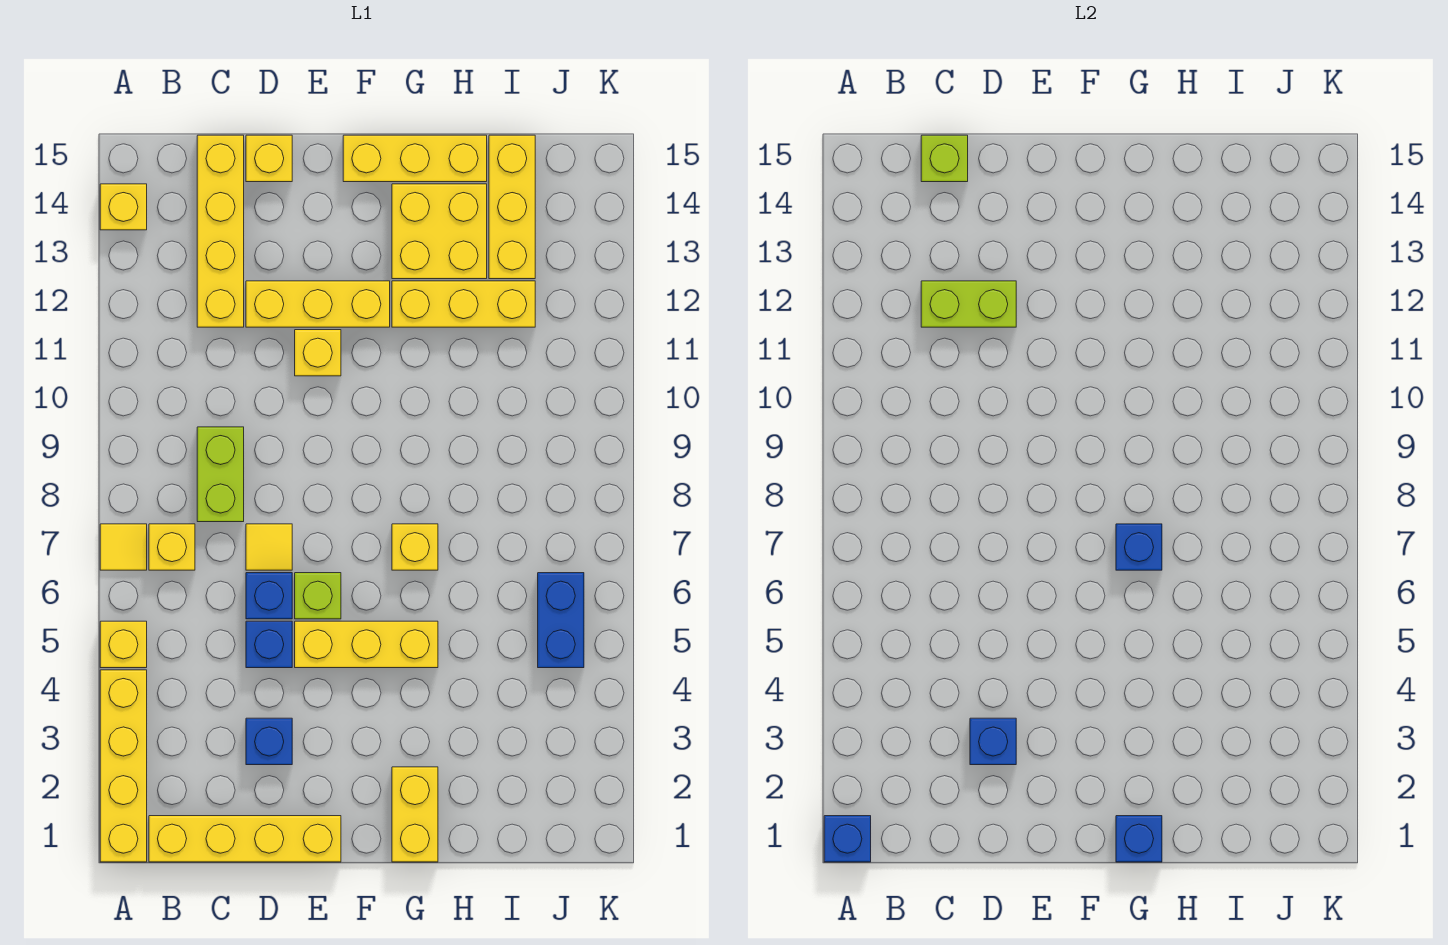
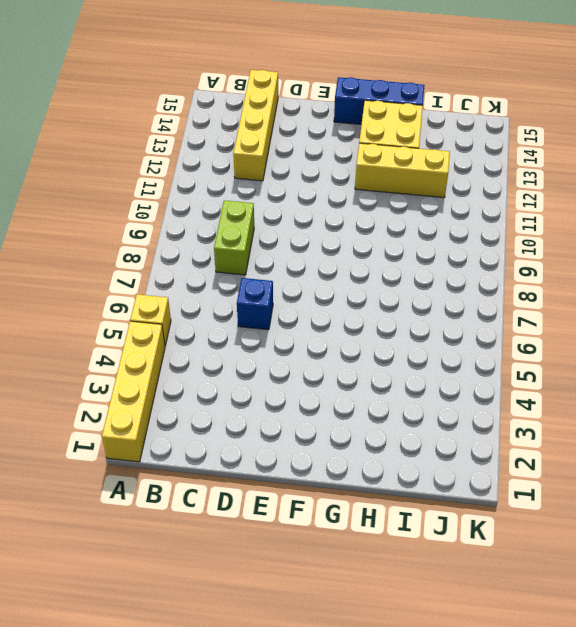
blue 1x3 brick [334,77,425,124] -> yellow 1x3 brick [343,135,487,182]
none -> yellow 1x1 tile [100,524,147,570]
none -> yellow 1x1 brick [100,184,147,230]
none -> yellow 1x4 brick [149,816,341,862]
none -> yellow 1x1 brick [149,524,195,570]

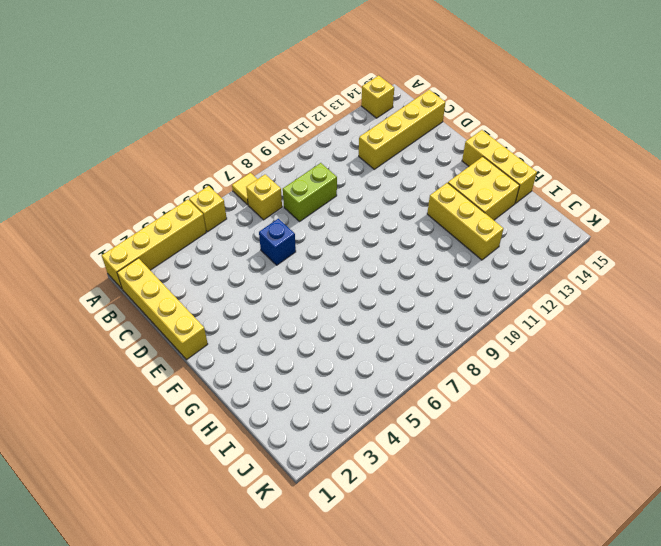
none -> blue 1x1 brick [246,718,292,765]
none -> blue 1x1 brick [246,621,292,668]
none -> yellow 1x1 tile [246,524,292,570]
none -> yellow 1x3 brick [246,281,390,327]

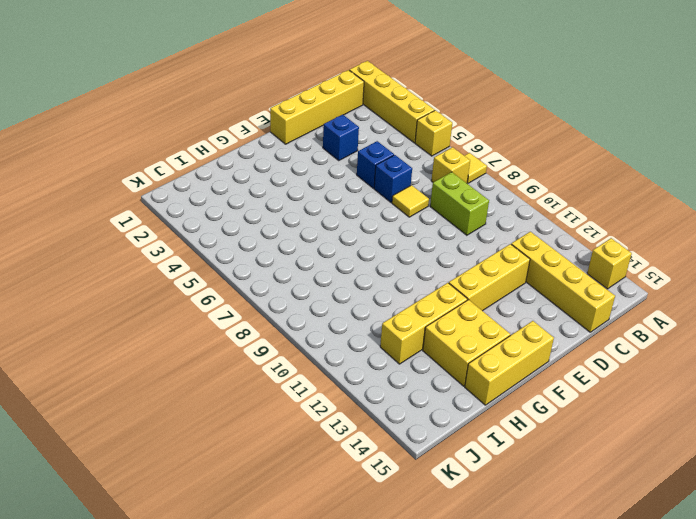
none -> yellow 1x1 brick [246,135,292,182]
none -> yellow 1x3 brick [295,621,438,668]
none -> lime 1x1 brick [295,573,341,619]
none -> yellow 1x1 brick [295,330,341,376]

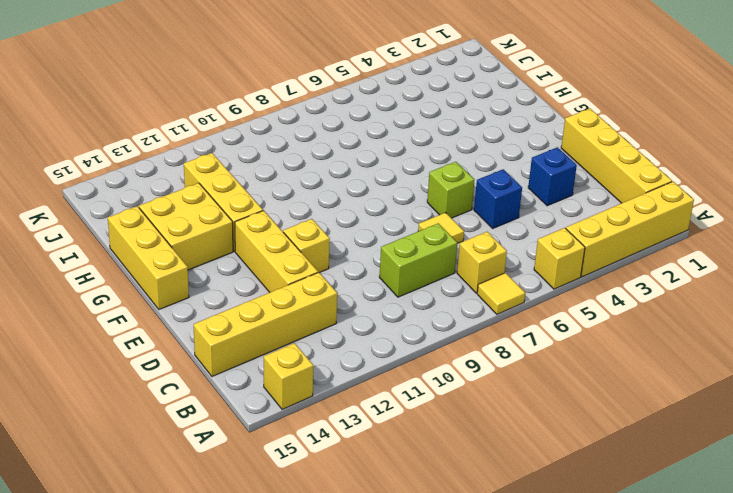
none -> blue 1x1 brick [246,573,292,619]
none -> yellow 1x1 brick [246,135,292,182]
none -> yellow 1x3 brick [295,621,438,668]
none -> yellow 1x2 brick [392,767,438,862]

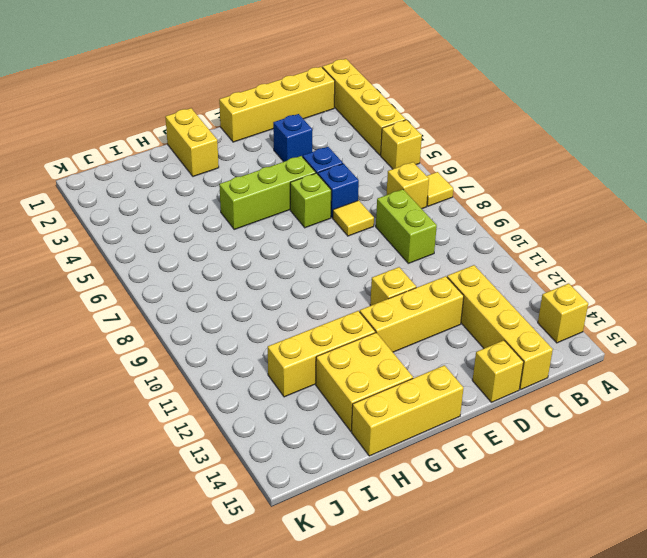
lime 1x3 brick [219,156,316,229] -> yellow 1x3 brick [295,621,438,668]
none -> yellow 1x1 brick [392,524,438,570]
none -> yellow 1x3 brick [489,135,535,279]
none -> blue 1x2 brick [538,573,584,668]
none -> blue 1x1 brick [824,816,871,862]

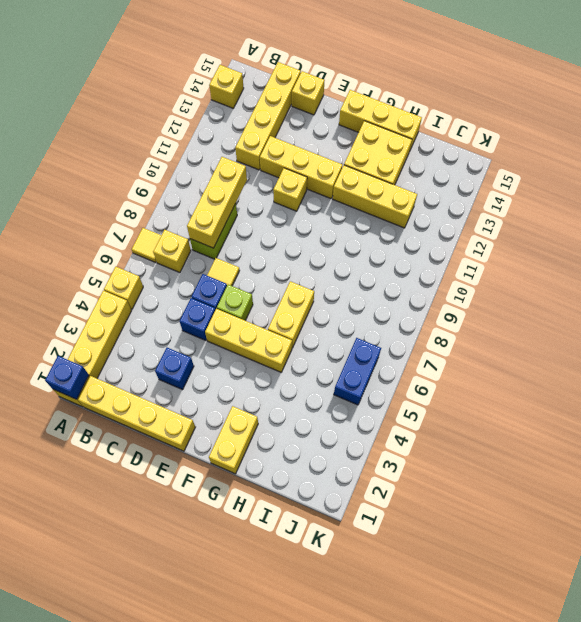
yellow 1x3 brick [187,157,247,248] -> yellow 1x3 brick moved to [489,135,535,279]
yellow 1x2 brick [268,281,314,348] -> yellow 1x1 brick [392,524,438,570]
none -> lime 1x2 brick [921,281,1016,327]
none -> lime 1x1 brick [921,135,968,182]
none -> blue 1x1 brick [970,718,1016,765]
none -> blue 1x1 brick [1116,816,1162,862]

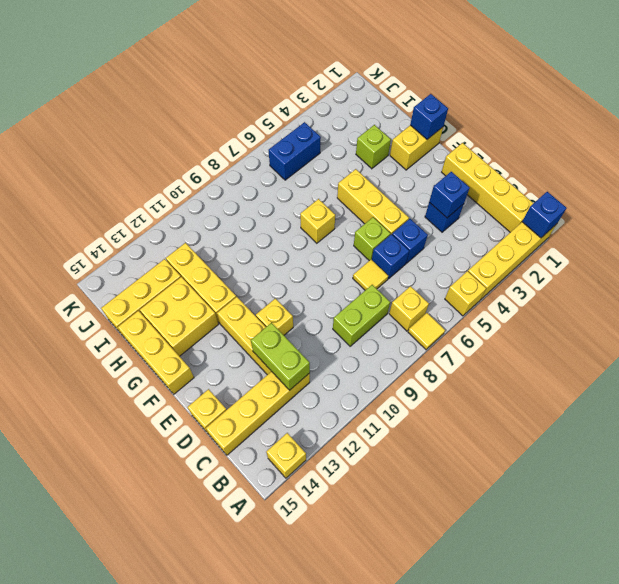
lime 1x1 brick [356,125,391,169] -> lime 1x1 brick moved to [921,135,968,182]
none -> blue 1x1 brick [1116,524,1162,570]

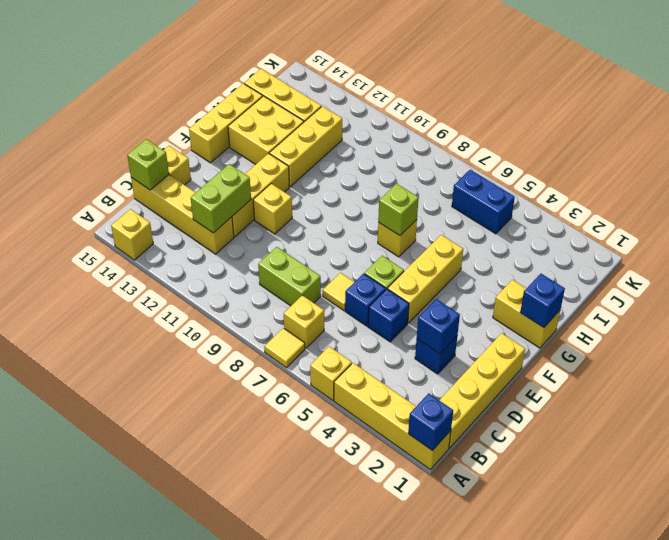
lime 1x1 brick [378,184,419,236] -> blue 1x1 brick [1116,524,1162,570]

